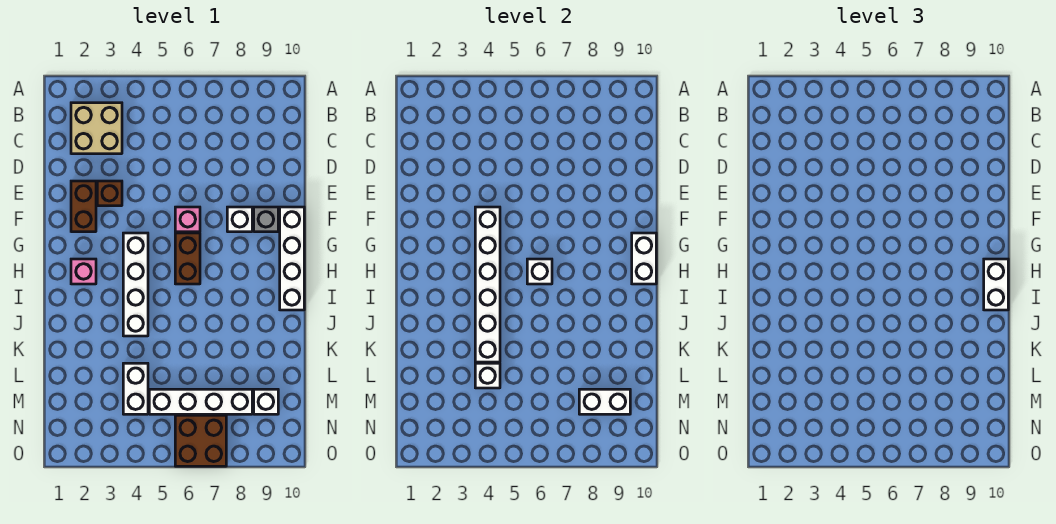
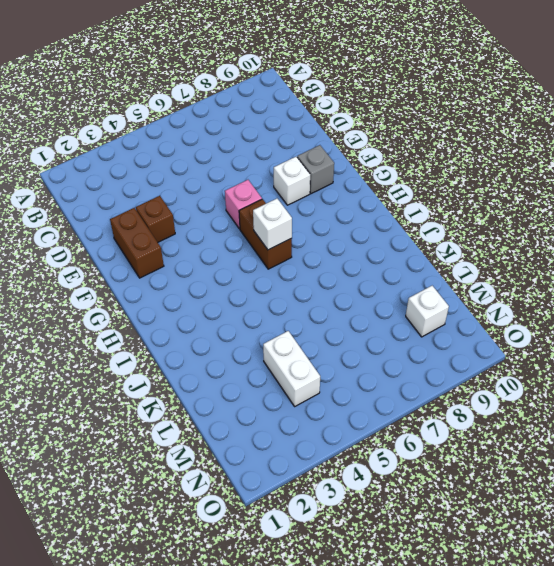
none -> tan 2x2 brick [71,103,122,154]
none -> white 1x4 brick [280,207,304,310]
none -> white 1x4 brick [123,233,148,336]

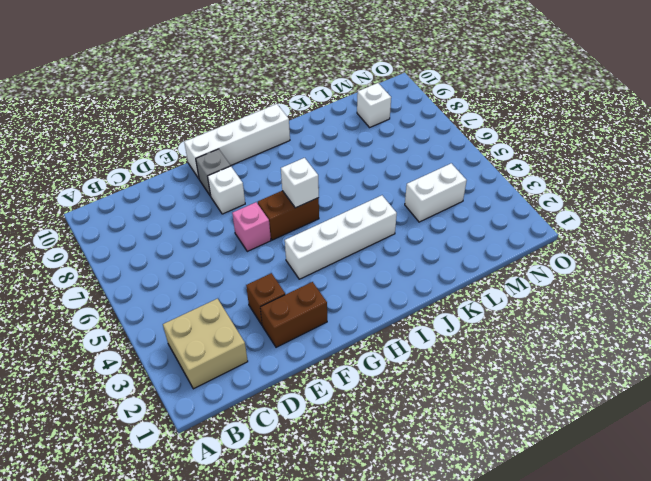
none -> pink 1x1 brick [71,259,96,284]
none -> white 1x4 brick [149,389,252,414]
none -> brown 2x2 brick [175,415,226,466]

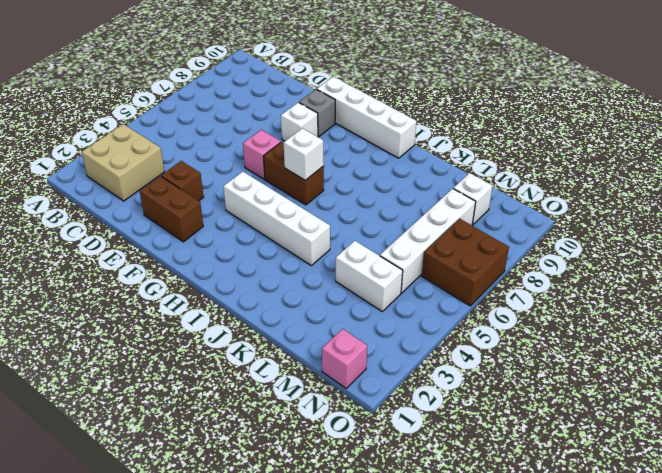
pink 1x1 brick [322,329,367,388] -> pink 1x1 brick moved to [71,259,96,284]
none -> white 1x6 brick [475,207,500,362]
none -> white 1x2 brick [632,233,656,284]
none -> white 1x1 brick [475,363,500,388]

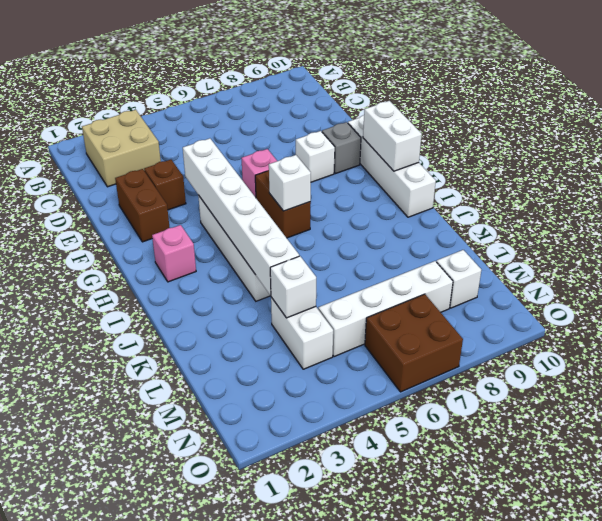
none -> white 1x2 brick [579,389,630,414]
none -> white 1x2 brick [984,259,1008,310]

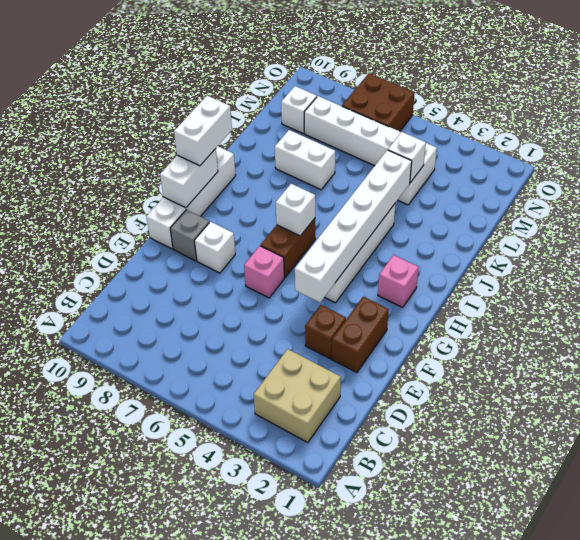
white 1x2 brick [275,130,335,190] -> white 1x2 brick moved to [579,389,630,414]

